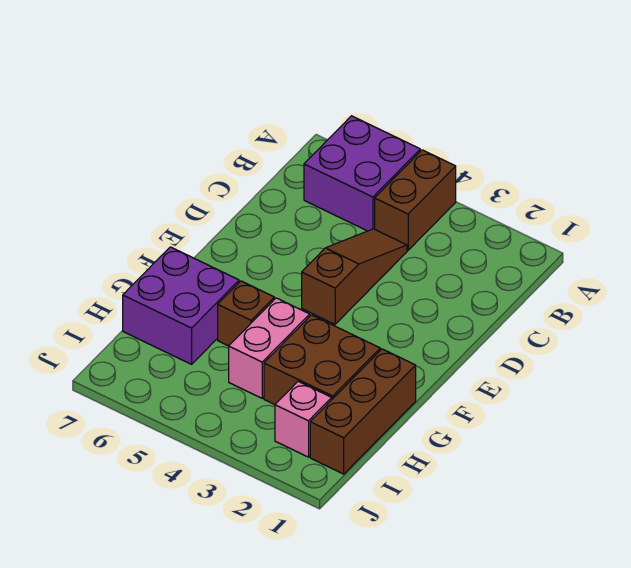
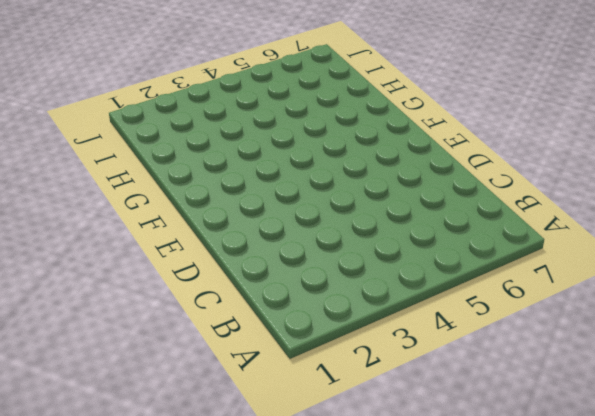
none -> brown 1x2 brick [375,150,456,250]
none -> purple 2x2 brick [304,116,420,231]

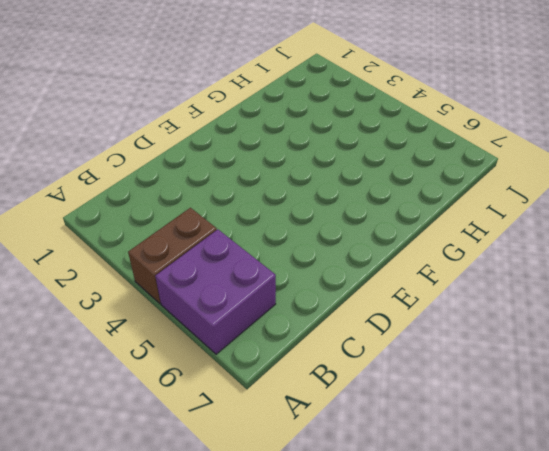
none -> brown 1x3 slope [302,229,407,324]
none -> brown 1x3 brick [310,349,416,474]

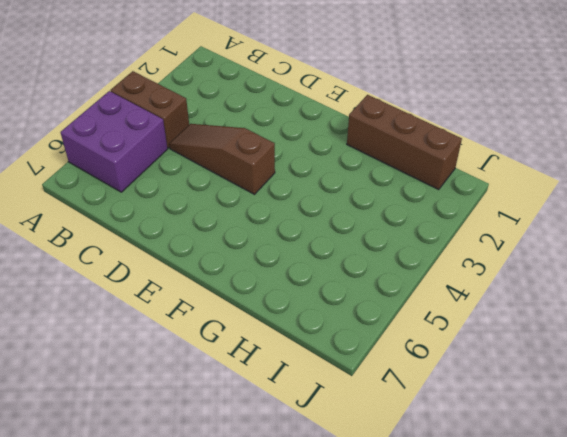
none -> brown 2x2 brick [264,315,380,405]
none -> pink 1x2 brick [229,298,310,398]

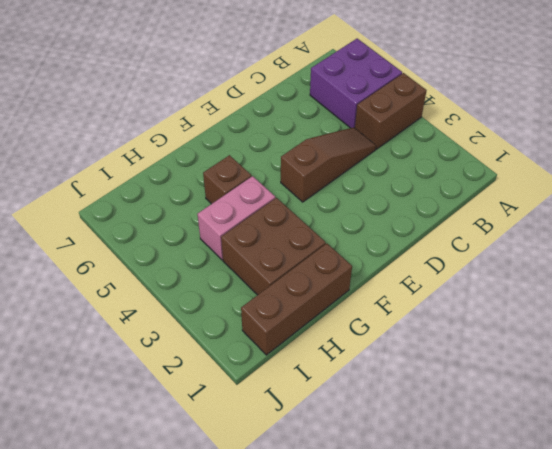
none -> purple 2x2 brick [123,247,239,364]
none -> pink 1x1 brick [275,381,332,457]

